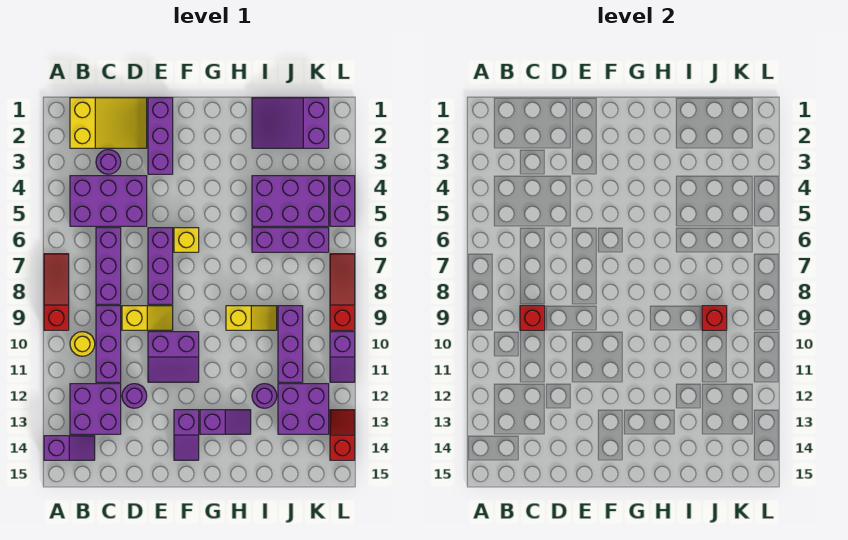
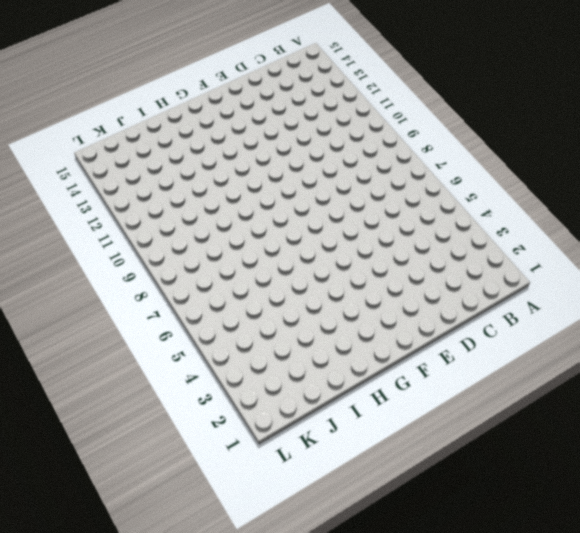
none -> red 1x3 slope [44,254,69,330]
none -> purple 1x2 slope [44,436,95,460]
none -> yellow 2x3 slope [70,98,147,148]
none -> purple 2x3 brick [70,176,147,226]

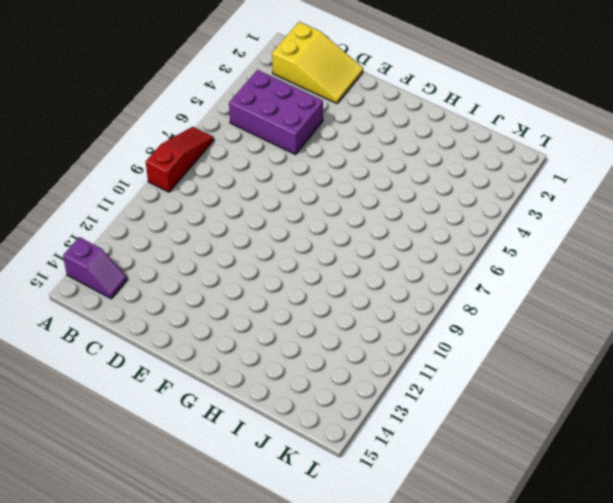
none -> yellow 1x1 round brick [70,332,95,356]
none -> purple 2x2 brick [70,384,121,434]
none -> purple 1x1 round brick [96,150,121,174]
none -> purple 1x3 brick [96,228,121,304]

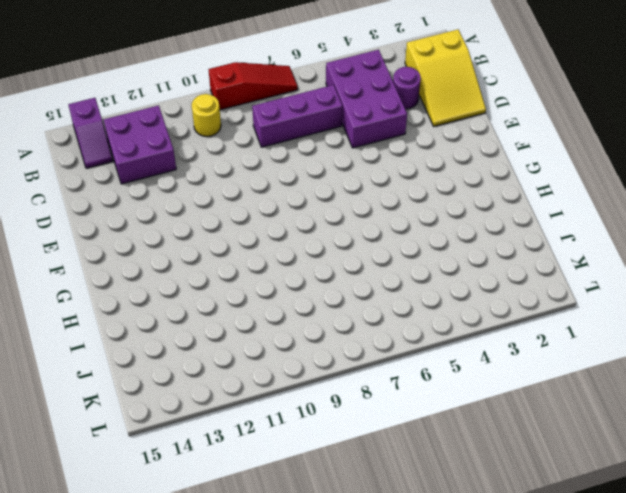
none -> purple 1x3 brick [96,306,121,382]
none -> yellow 1x2 slope [122,306,173,330]
none -> purple 1x1 round brick [122,384,147,408]
none -> purple 1x3 brick [148,98,173,174]

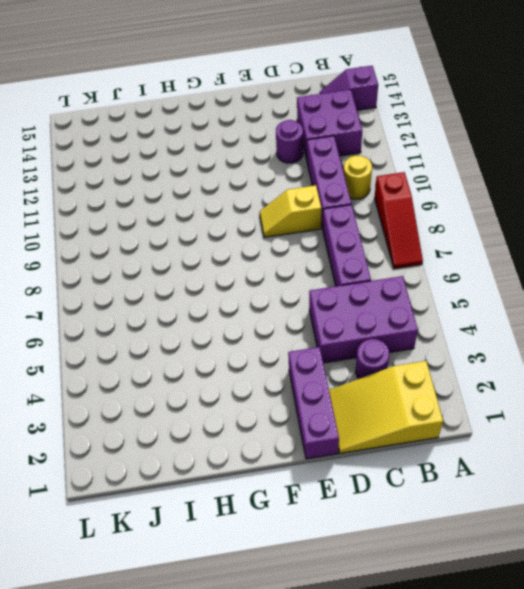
none -> purple 1x3 brick [148,228,173,304]
none -> purple 2x2 slope [148,332,199,382]
none -> yellow 1x1 brick [174,228,199,252]
none -> purple 1x2 slope [174,410,199,460]

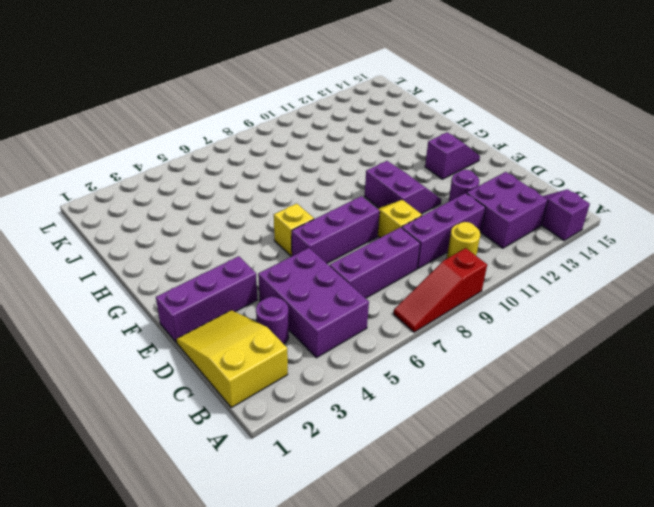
none -> purple 1x2 slope [200,410,251,434]
none -> yellow 1x2 slope [226,306,277,330]
none -> purple 2x3 slope [252,98,329,148]
none -> purple 2x3 brick [252,176,329,226]

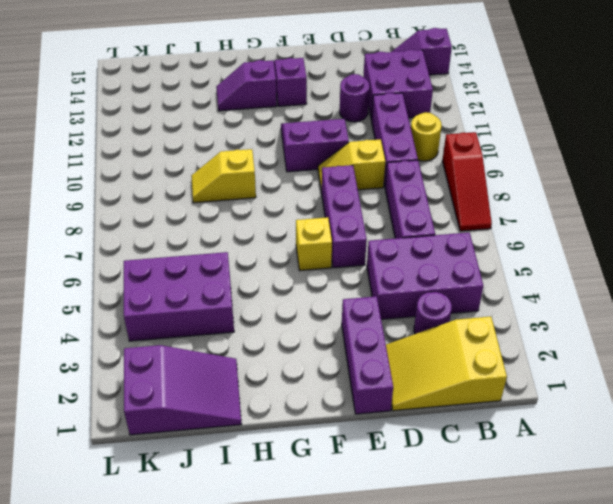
none -> purple 1x3 brick [252,228,329,252]
none -> purple 1x1 round brick [252,384,277,408]
none -> purple 1x3 brick [278,306,303,382]
none -> purple 2x2 brick [278,384,329,434]

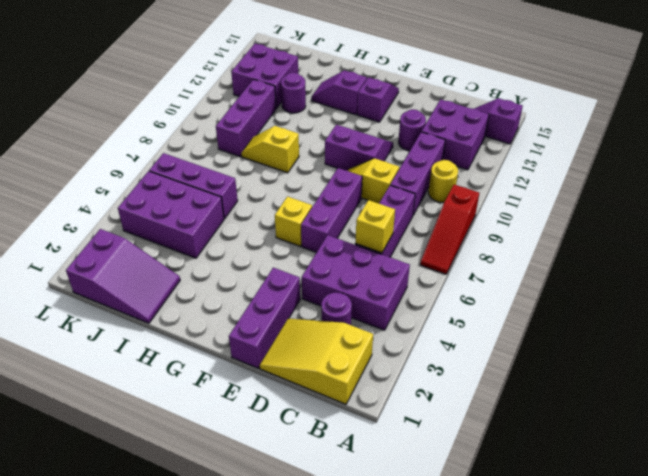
yellow 1x1 brick [355,200,395,253] -> none
none -> purple 1x2 brick [330,176,355,226]
none -> red 1x3 slope [330,254,355,330]
none -> purple 1x2 slope [330,332,355,382]
none -> red 1x2 slope [330,410,355,460]

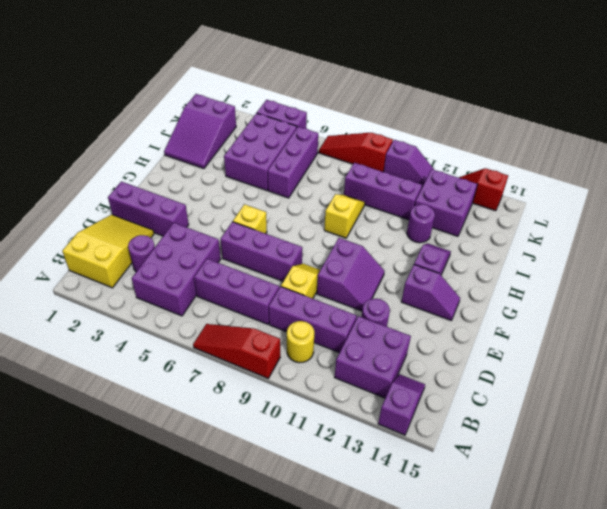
none -> red 1x1 brick [520,306,545,330]
none -> red 1x1 brick [702,306,727,330]

